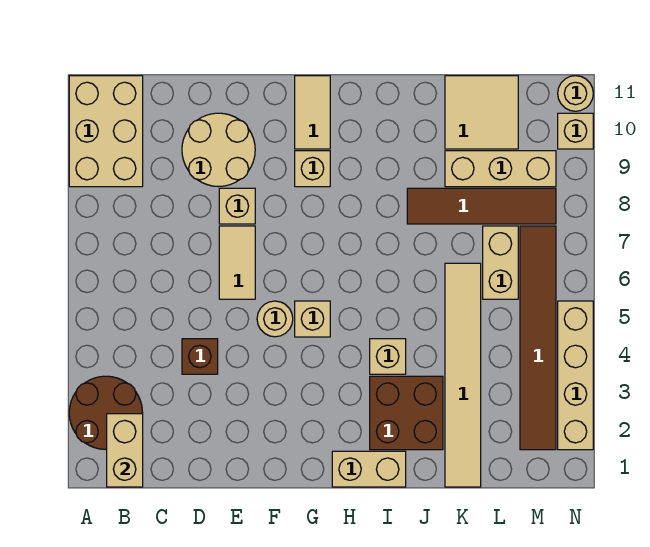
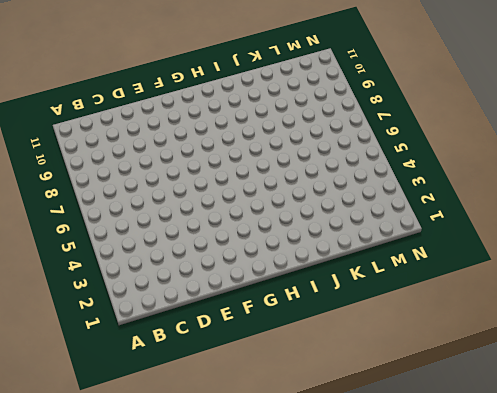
none -> brown 2x2 round brick [69,376,143,450]
none -> tan 2x3 brick [69,76,143,187]
none -> brown 1x1 brick [182,339,218,374]

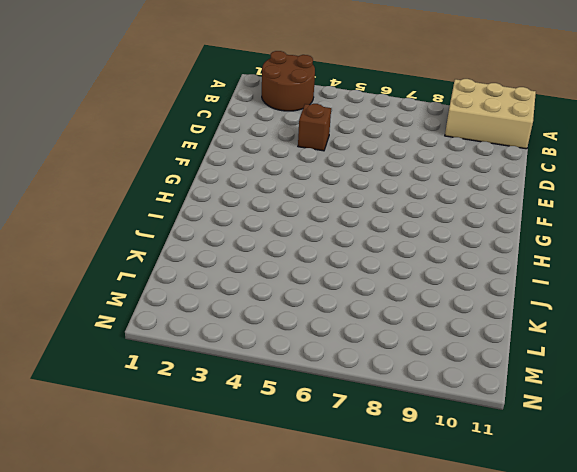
none -> tan 2x2 round brick [182,113,255,187]
none -> tan 1x2 tile [219,226,255,299]
none -> tan 1x1 brick [219,188,255,224]

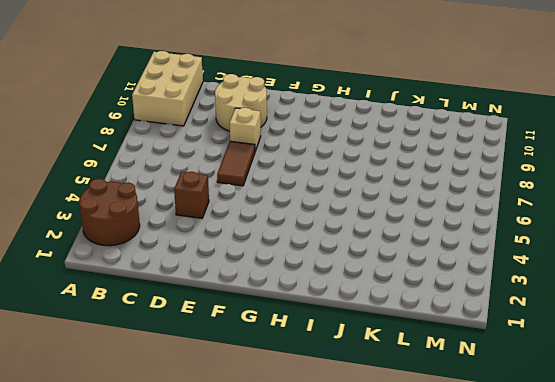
brown 1x2 tile [217,141,255,186] -> tan 1x2 tile [219,226,255,299]
none -> tan 1x1 round brick [257,301,293,337]
none -> tan 1x1 brick [295,301,330,337]
none -> tan 1x1 brick [295,151,330,187]

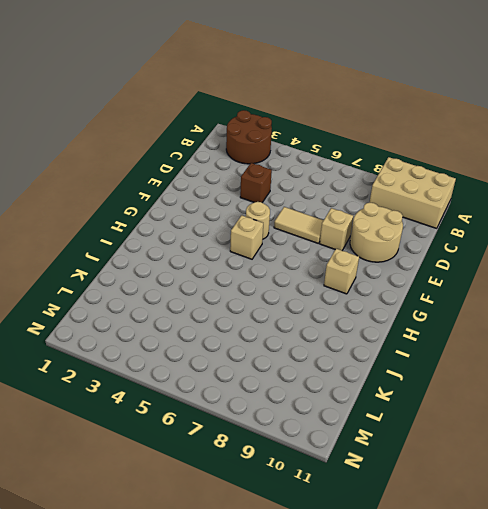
none -> tan 1x2 tile [295,76,330,149]
none -> tan 1x2 brick [332,451,406,487]
none -> brown 2x2 brick [370,376,443,450]

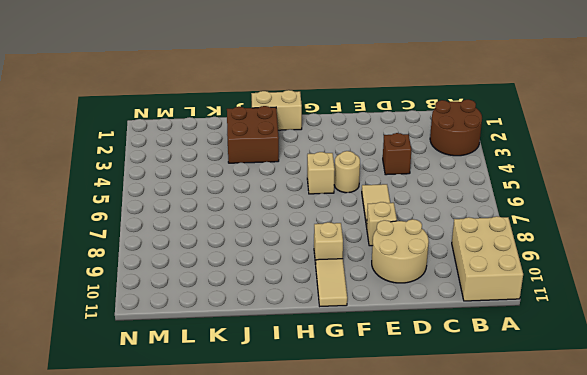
none -> tan 1x1 brick [370,339,406,374]
none -> brown 1x4 tile [407,188,556,224]
none -> tan 1x6 tile [445,263,481,487]

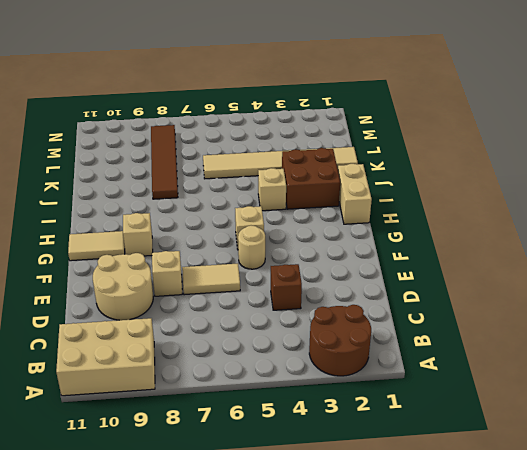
none -> tan 1x3 brick [445,151,556,187]
none -> tan 2x2 tile [445,76,518,149]
none -> tan 1x2 brick [483,226,518,299]

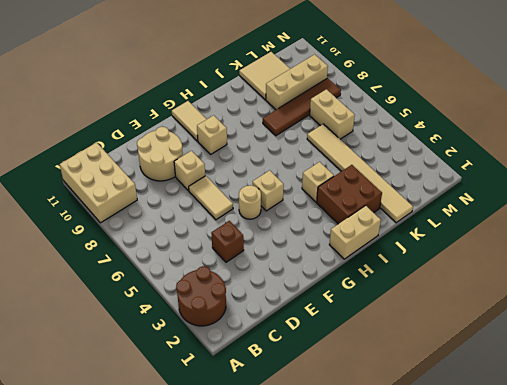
none -> brown 1x6 tile [520,226,556,450]
none -> tan 1x4 brick [558,301,593,450]
none -> tan 1x1 brick [558,113,593,149]

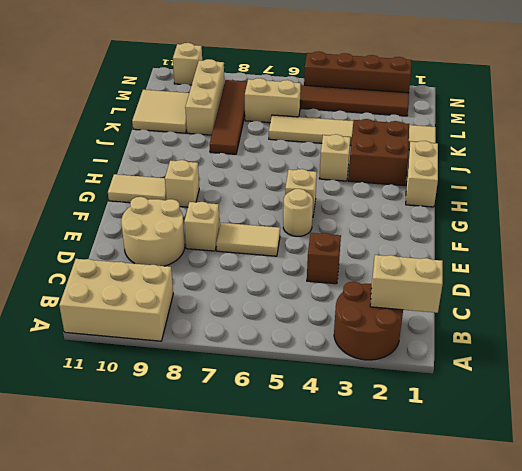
brown 1x4 brick [304,52,411,93] -> tan 1x4 brick [558,301,593,450]
none -> tan 1x1 round brick [558,76,593,111]

